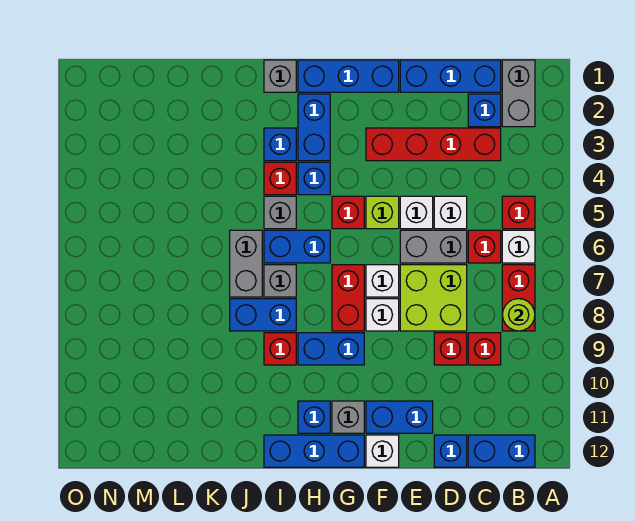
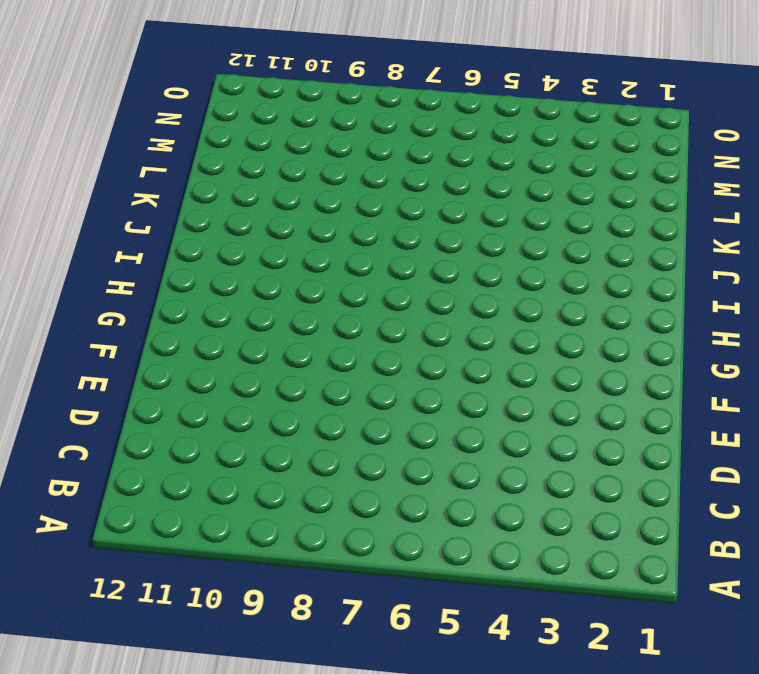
none -> grey 1x2 brick [502,60,535,127]
none -> red 1x1 brick [502,196,535,229]
none -> white 1x1 brick [502,230,535,263]
none -> red 1x2 brick [502,265,535,331]

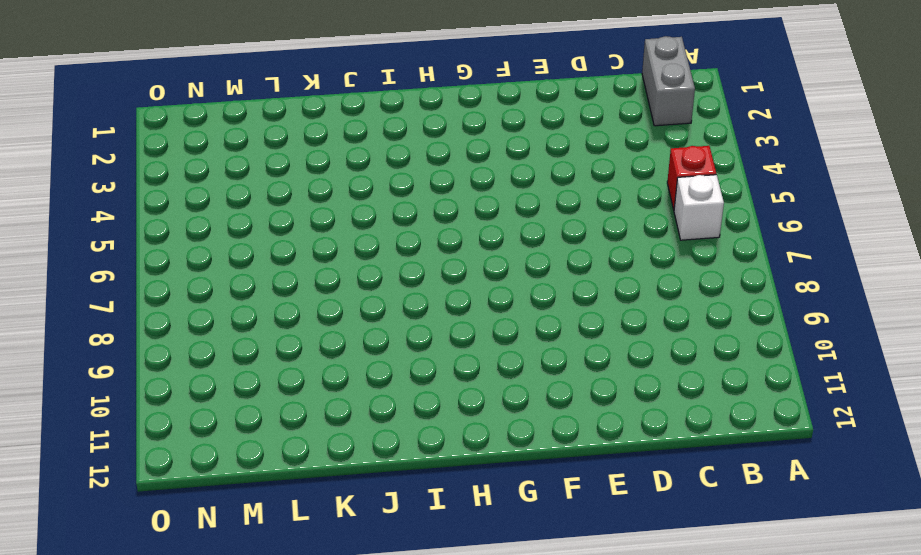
none -> red 1x2 brick [502,265,535,331]
none -> blue 1x2 brick [468,435,535,467]
none -> blue 1x3 brick [400,60,501,92]
none -> blue 1x1 brick [468,94,501,127]

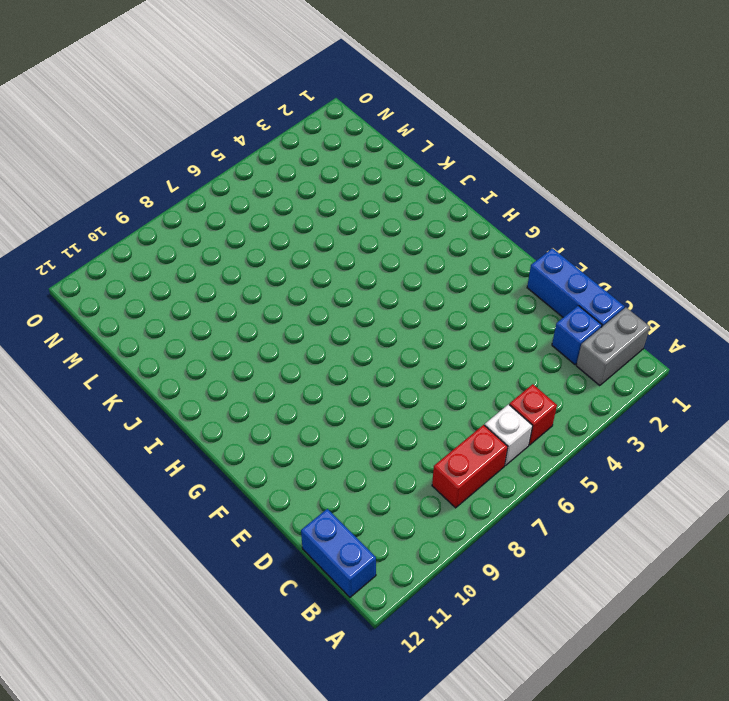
none -> red 1x4 brick [366,128,501,161]
none -> red 1x1 brick [468,230,501,263]
none -> red 1x1 brick [468,333,501,365]
none -> white 1x1 brick [434,196,467,229]

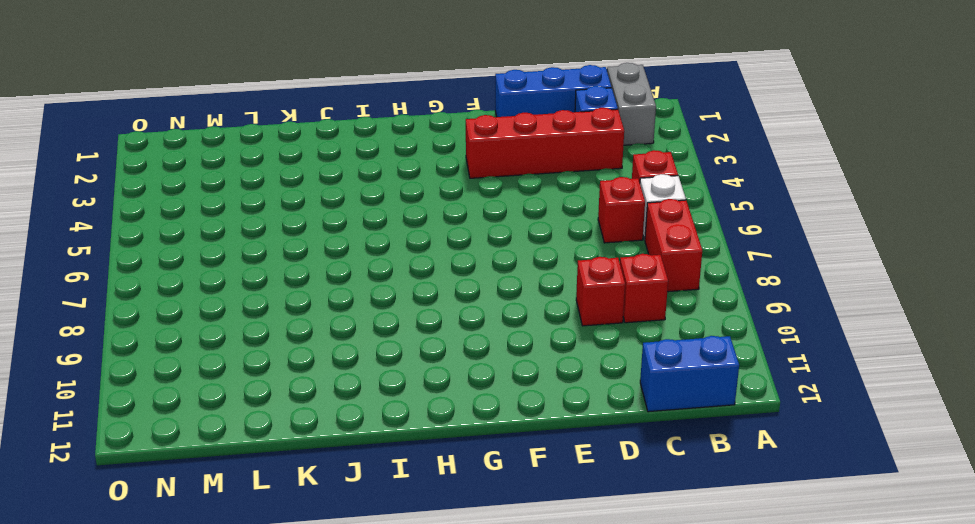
none -> white 1x1 brick [434,196,467,229]
none -> grey 1x2 brick [400,230,467,263]
none -> lime 2x2 brick [400,265,467,331]
none -> blue 1x1 brick [434,435,467,467]

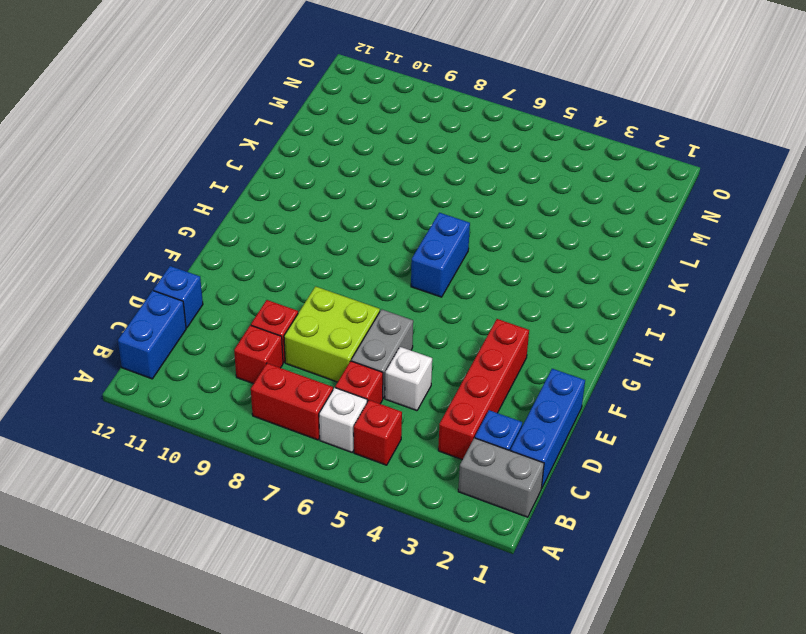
none -> white 1x1 brick [400,196,433,229]
none -> blue 1x2 brick [366,401,433,433]
none -> blue 1x3 brick [298,60,399,92]
none -> lime 1x1 brick [366,196,399,229]

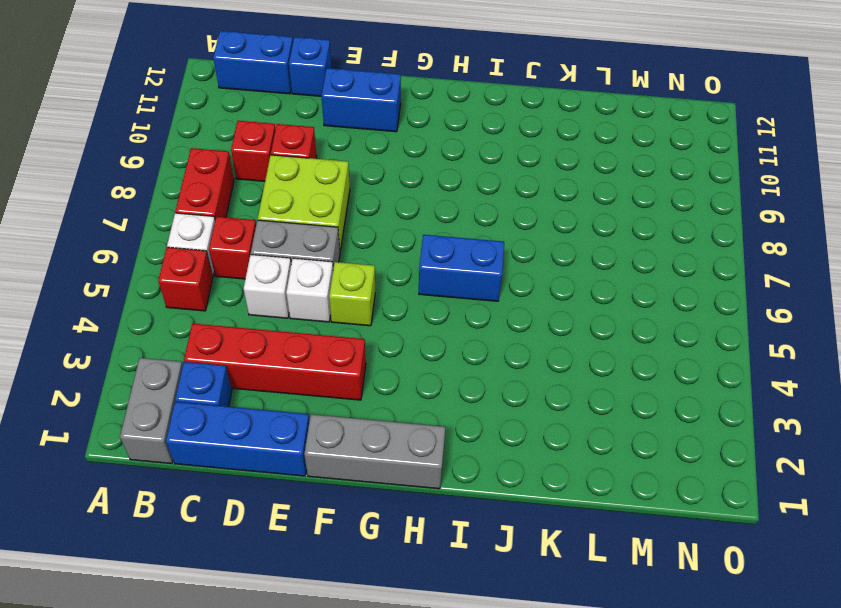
grey 1x3 brick [304,414,445,489] -> blue 1x3 brick [298,60,399,92]
none -> white 1x1 brick [366,265,399,297]
none -> white 1x1 brick [366,299,399,331]
none -> white 1x1 brick [366,435,399,467]
none -> red 1x1 brick [332,196,364,229]

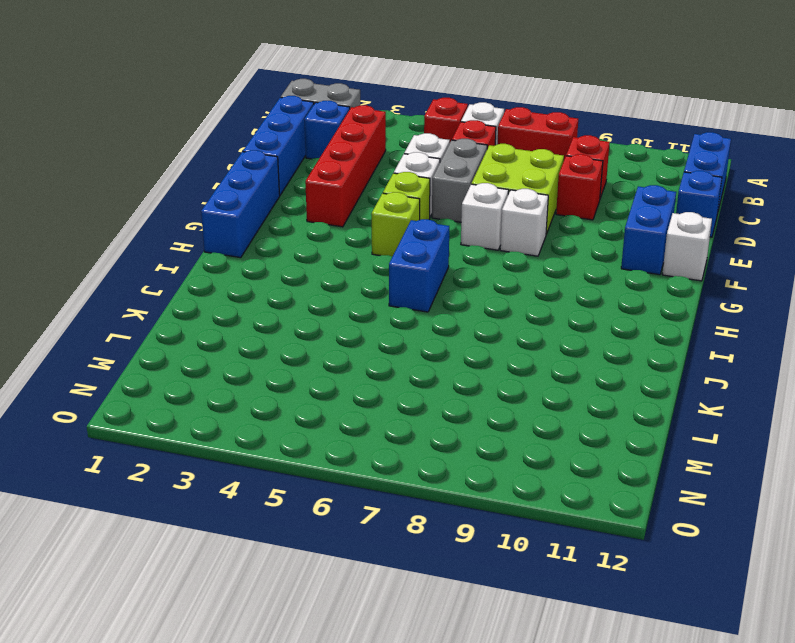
lime 1x1 brick [371,192,420,257] -> red 1x1 brick [332,196,364,229]
none -> red 1x2 brick [332,265,364,331]
none -> blue 1x2 brick [298,333,364,365]
none -> grey 1x1 brick [332,401,364,433]
none -> blue 1x3 brick [264,435,364,467]

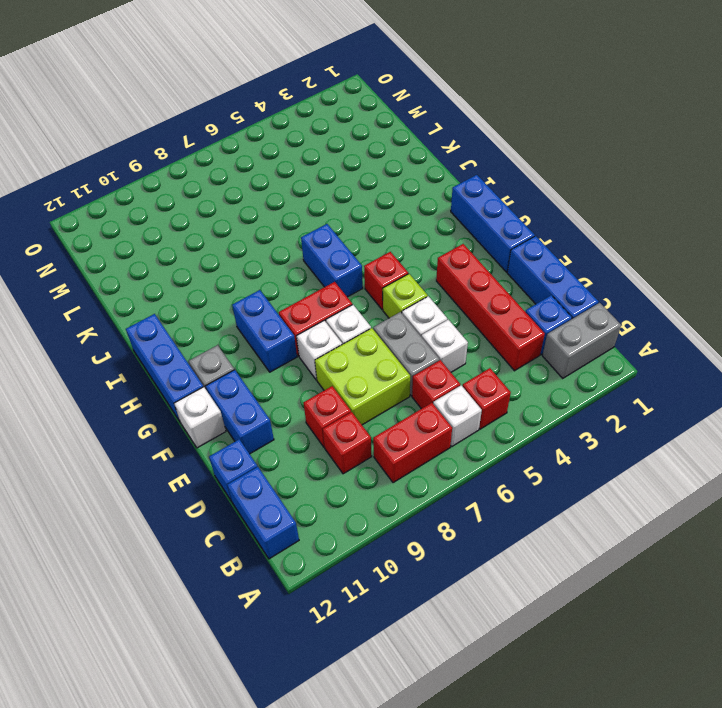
none -> blue 1x2 brick [298,94,330,161]
none -> blue 1x1 brick [298,162,330,195]
none -> blue 1x1 brick [298,401,330,433]
none -> grey 1x1 brick [264,60,296,92]

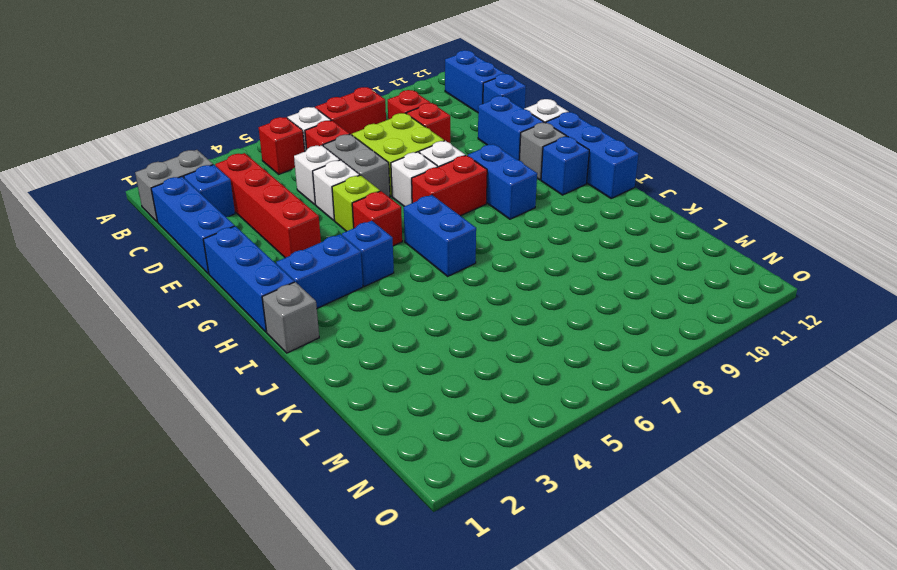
none -> blue 1x1 brick [264,128,296,161]
none -> red 1x1 brick [264,162,296,195]
none -> grey 1x1 brick [264,196,296,229]
none -> grey 1x1 brick [264,265,296,297]

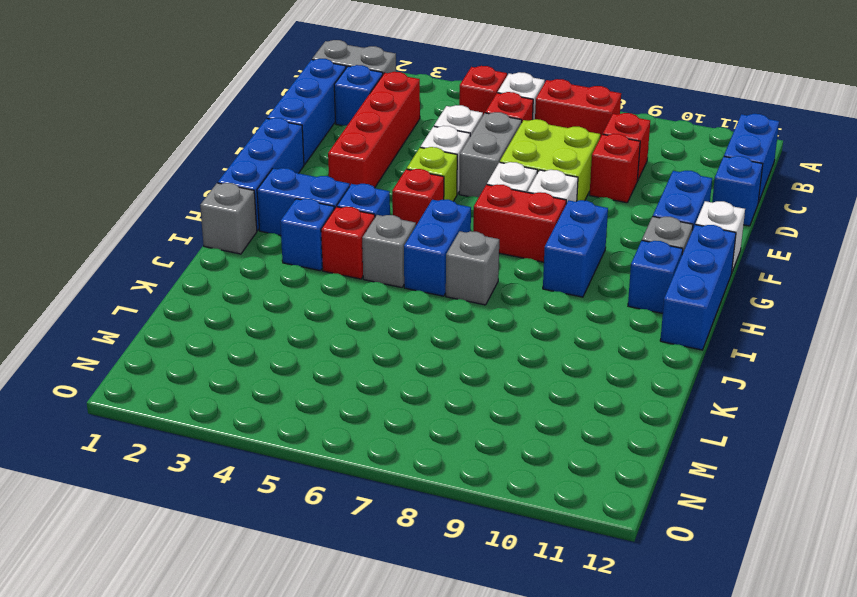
none -> blue 1x2 brick [230,299,296,331]
none -> red 1x1 brick [264,333,296,365]
none -> grey 1x2 brick [230,230,262,297]
none -> lime 1x1 round brick [502,299,535,331]

